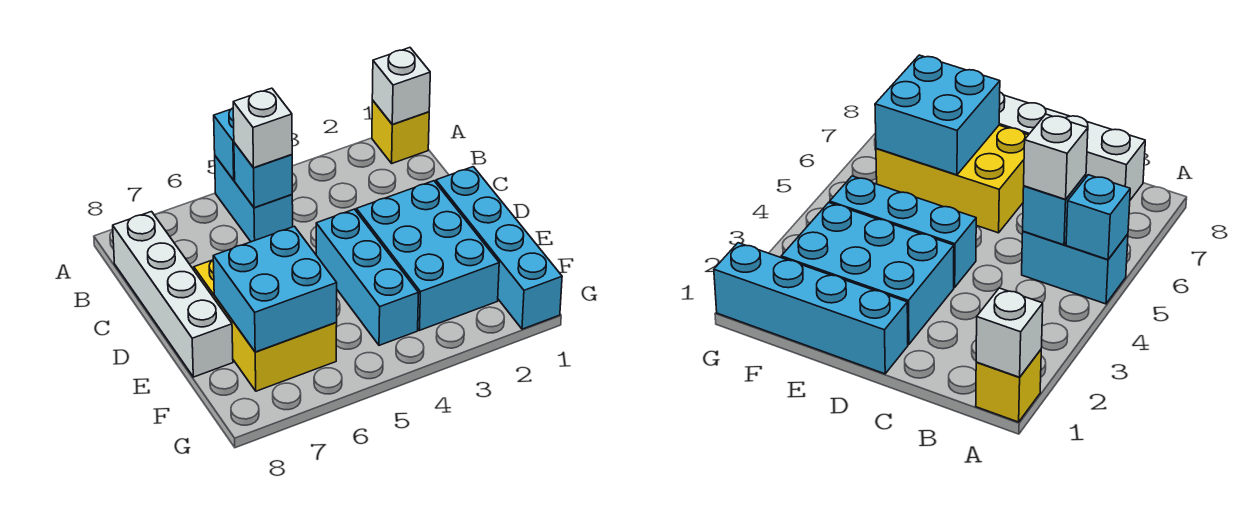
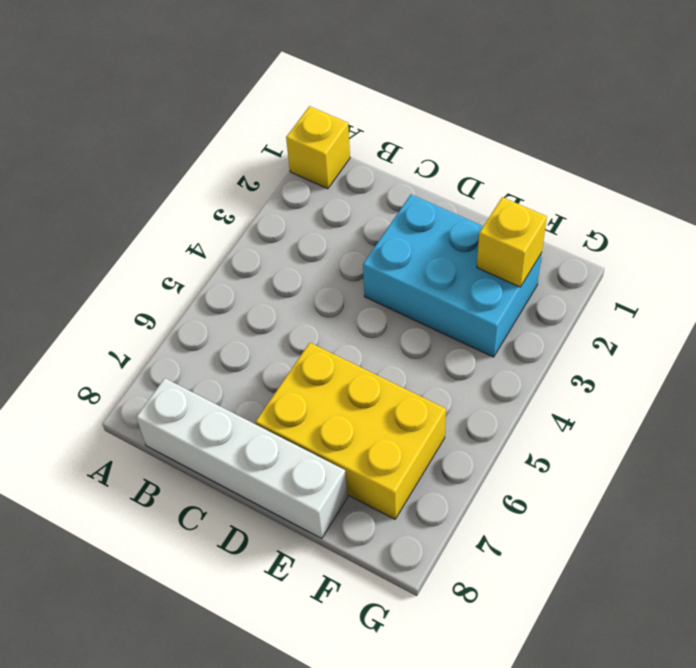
yellow 1x1 brick [477,197,547,287] -> none
none -> cyan 1x2 brick [215,156,293,242]
none -> cyan 1x4 brick [436,167,562,329]
none -> cyan 1x3 brick [316,209,419,345]

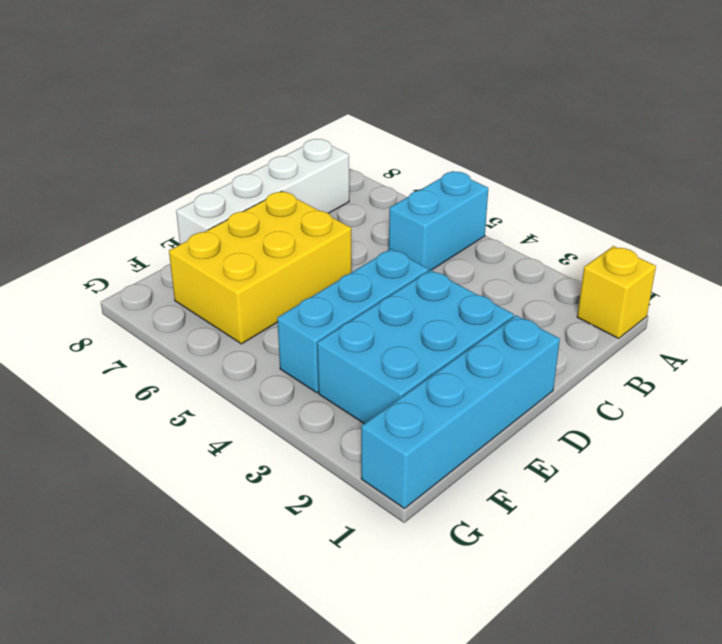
none -> white 1x1 brick [372,48,430,125]
none -> cyan 1x1 brick [214,108,235,180]
none -> cyan 1x1 brick [234,143,292,208]

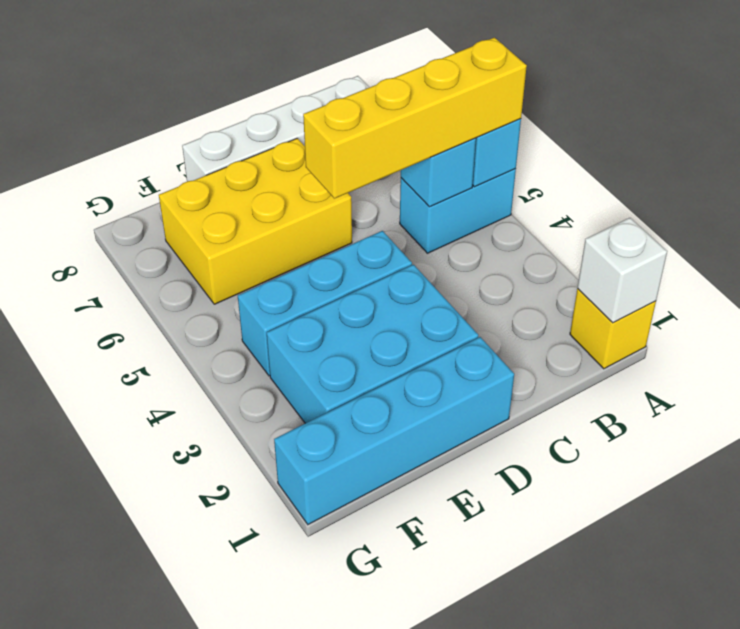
yellow 1x4 brick [303,38,527,199] -> white 1x1 brick [233,88,292,168]
none -> cyan 2x2 brick [213,226,337,352]

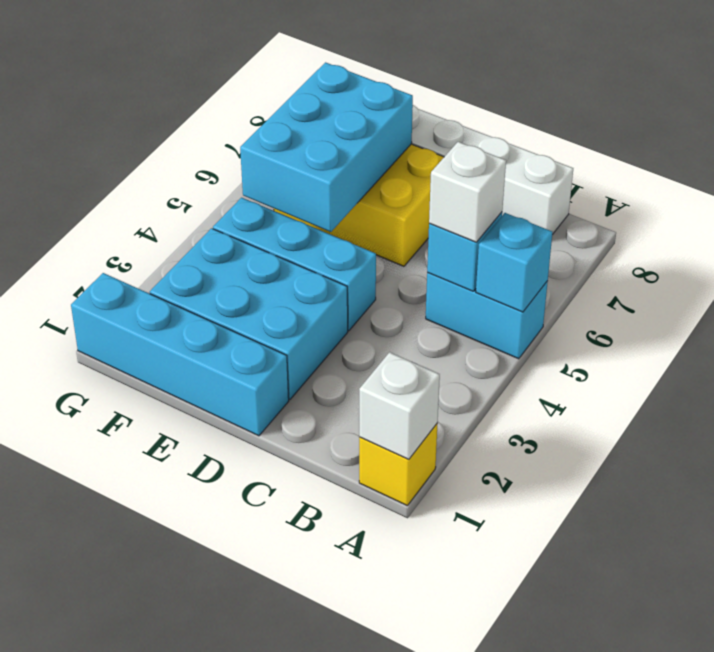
cyan 2x3 brick [240,62,413,232] -> cyan 2x2 brick [213,226,337,352]

